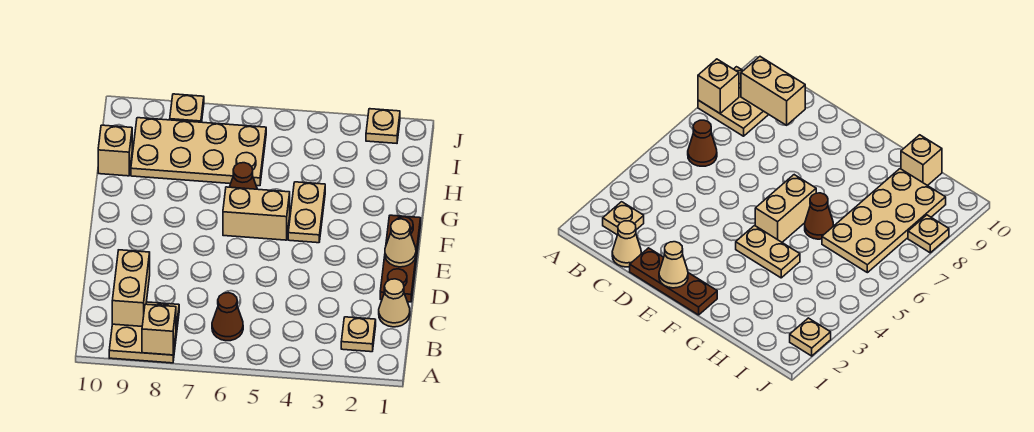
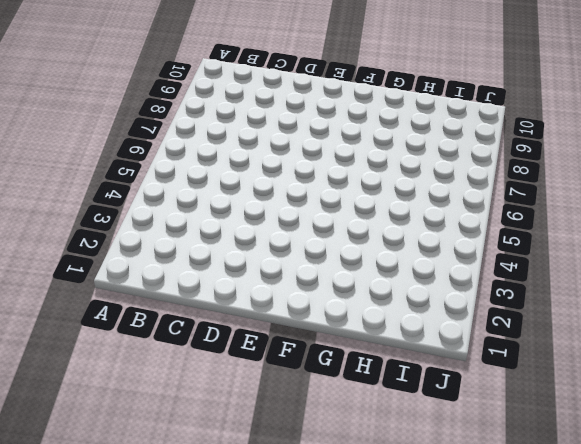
none -> tan 2x2 plate [109,302,179,363]
none -> tan 1x1 plate [341,317,376,352]
none -> brown 1x1 cone [212,293,243,341]

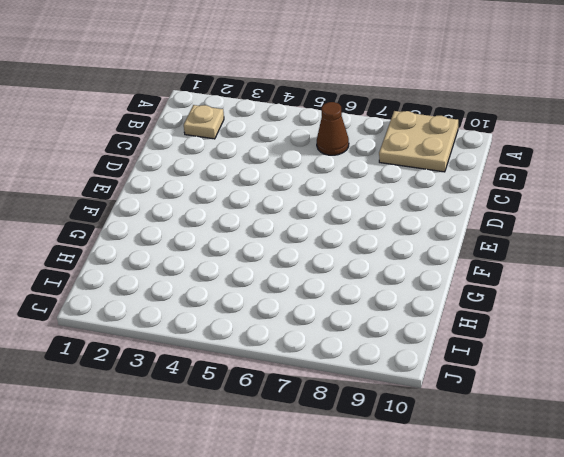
none -> tan 1x1 cone [379,279,410,327]
none -> brown 1x3 plate [380,215,421,302]
none -> tan 1x2 plate [288,182,325,243]

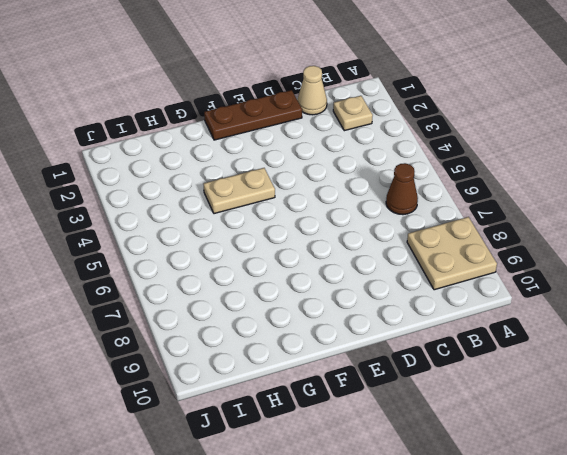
none -> tan 1x2 brick [223,187,290,240]
none -> brown 1x1 cone [230,163,257,189]
none -> tan 2x4 plate [131,118,266,186]

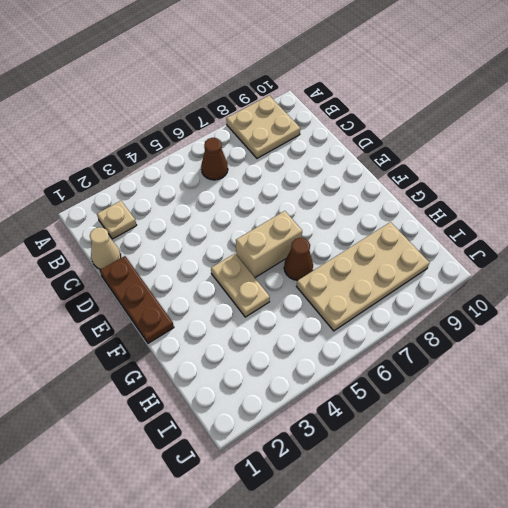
none -> tan 1x1 brick [98,125,132,176]
none -> tan 1x1 plate [366,109,400,143]
none -> tan 1x1 plate [170,94,204,122]

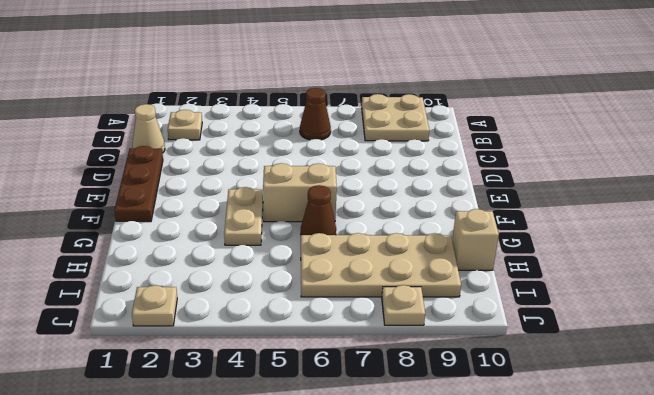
none -> tan 1x1 brick [142,304,176,355]
none -> tan 1x2 brick [112,250,150,326]
none -> tan 1x1 cone [385,219,416,267]

